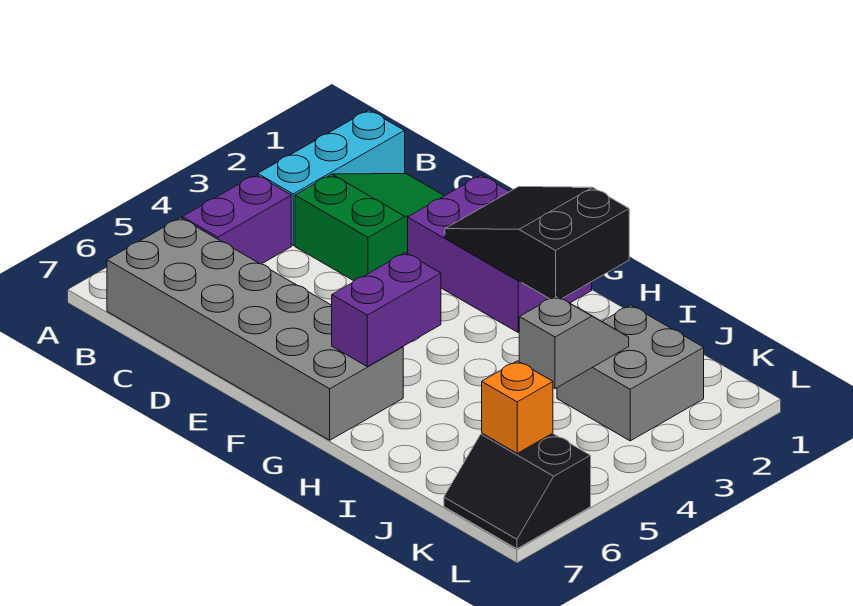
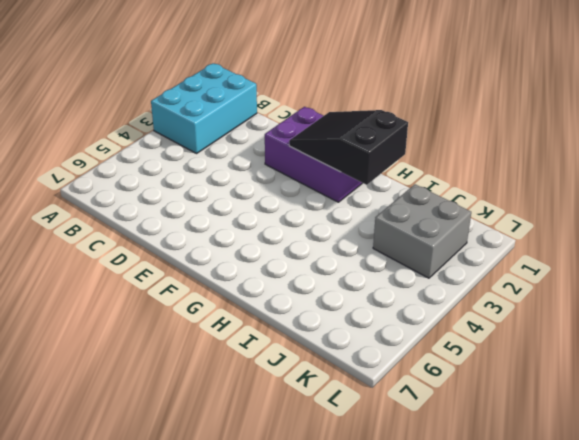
cyan 2x3 brick [151,63,257,153] -> cyan 1x3 brick [258,110,405,245]
none -> purple 1x2 brick [182,175,291,264]
none -> grey 2x6 brick [107,218,403,440]

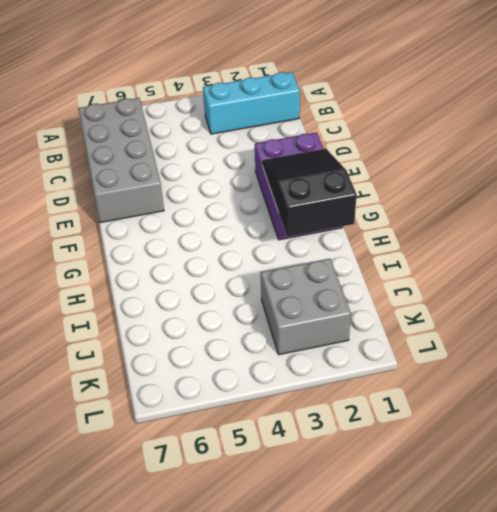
grey 2x4 brick [78,98,164,223] -> grey 2x6 brick [107,218,403,440]
none -> purple 1x2 brick [182,175,291,264]
none -> green 2x3 slope [295,174,444,281]

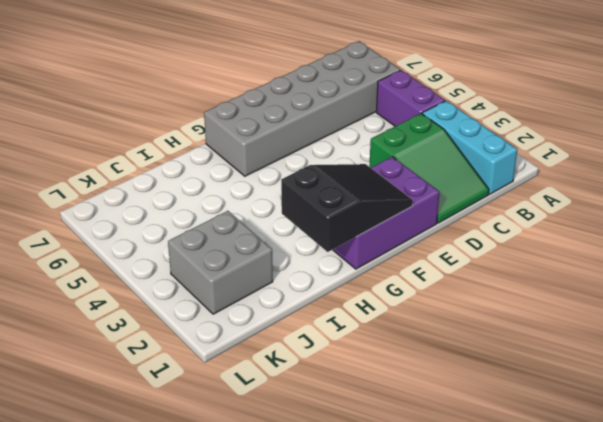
none -> black 2x2 slope [444,433,591,549]
none -> purple 1x2 brick [332,253,441,367]

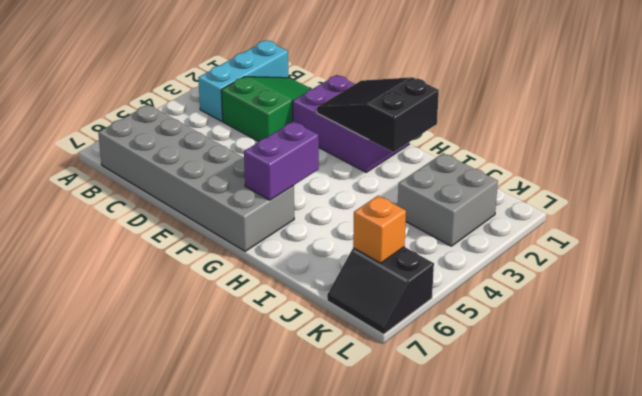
none -> purple 1x2 brick [182,175,291,264]
none -> grey 1x2 slope [519,296,629,389]

